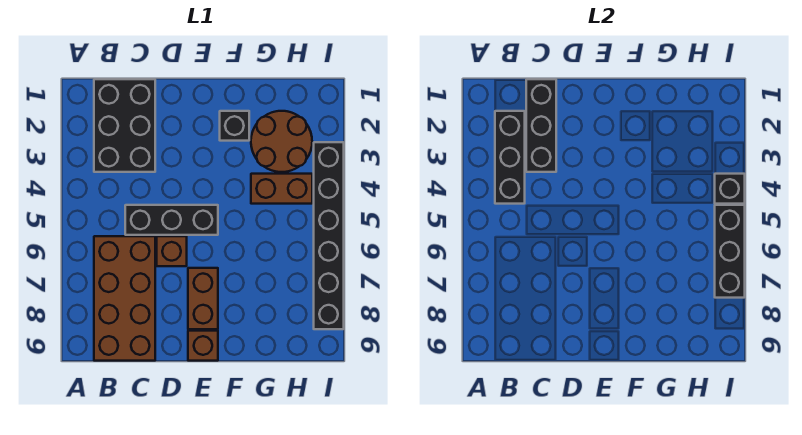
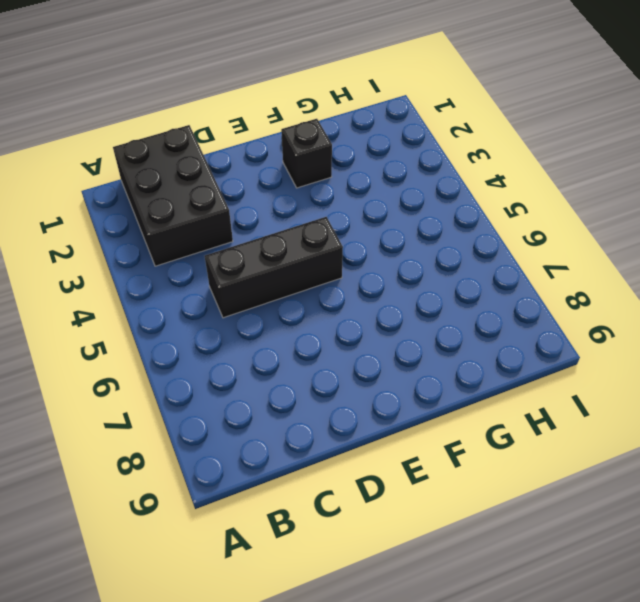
none -> brown 2x4 brick [94,236,155,361]
none -> brown 1x1 brick [157,236,187,266]
none -> brown 1x2 brick [188,268,218,329]

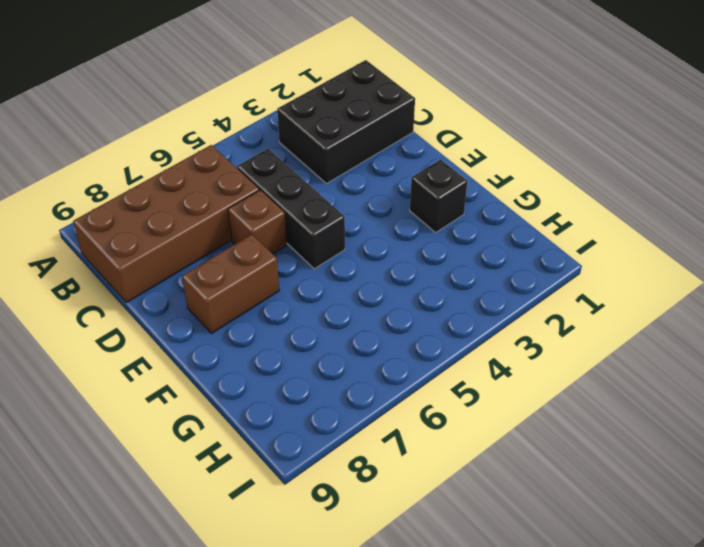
none -> brown 1x1 brick [188,331,218,361]
none -> brown 2x2 round brick [251,111,312,172]
none -> brown 1x2 brick [251,174,312,204]

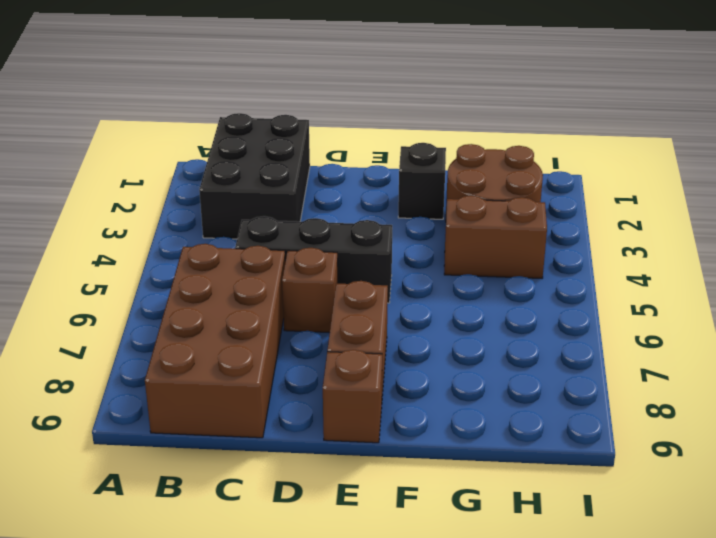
none -> black 1x6 brick [314,142,344,329]
none -> black 1x3 brick [495,111,525,204]
none -> black 1x3 brick [526,79,556,172]

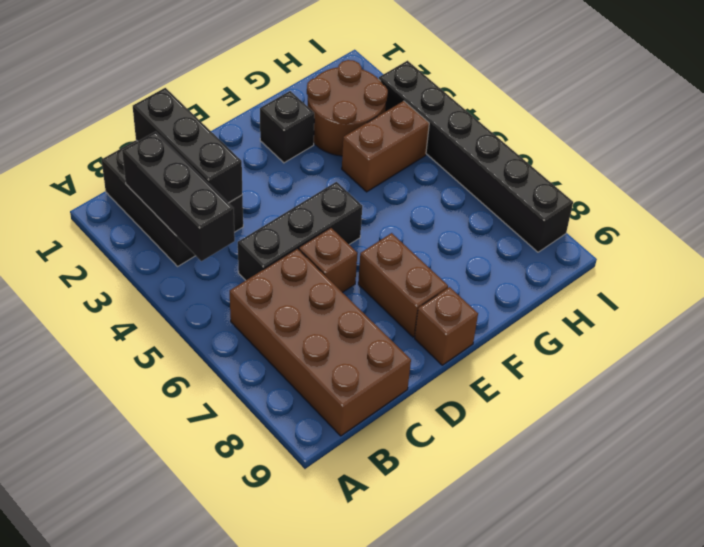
none -> black 1x1 brick [715,174,745,204]
none -> black 1x3 brick [715,205,745,298]

